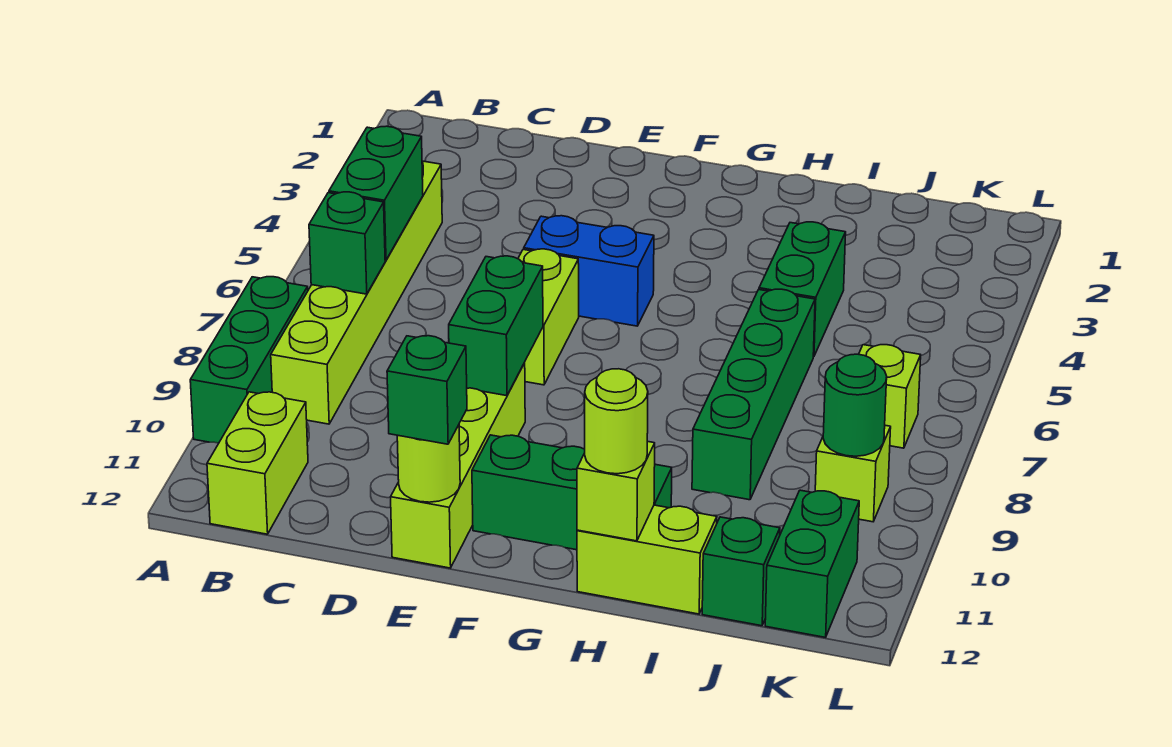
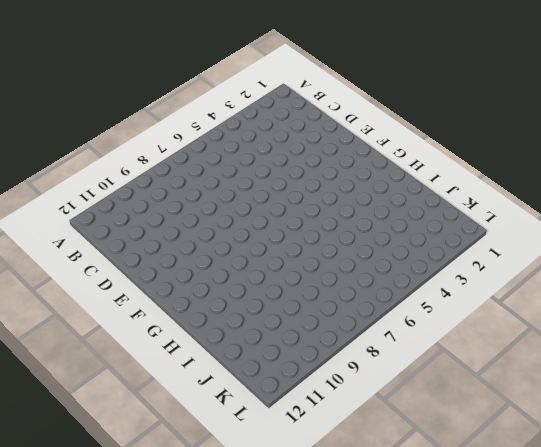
none -> green 1x3 brick [190,277,308,443]
none -> lime 1x6 brick [271,161,442,424]
none -> lime 1x2 brick [207,392,308,534]

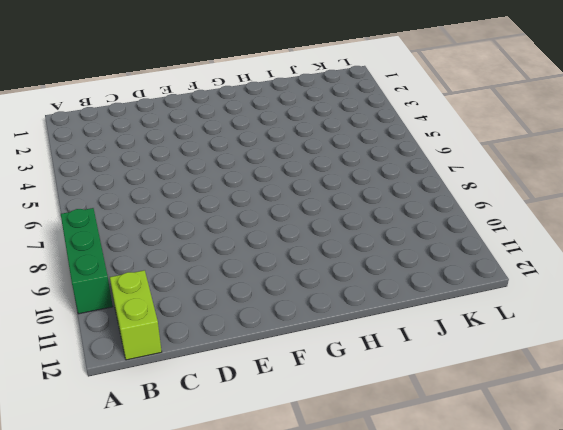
none -> lime 1x6 brick [271,161,442,424]
none -> blue 1x2 brick [524,216,654,326]
none -> lime 1x2 brick [518,249,579,385]

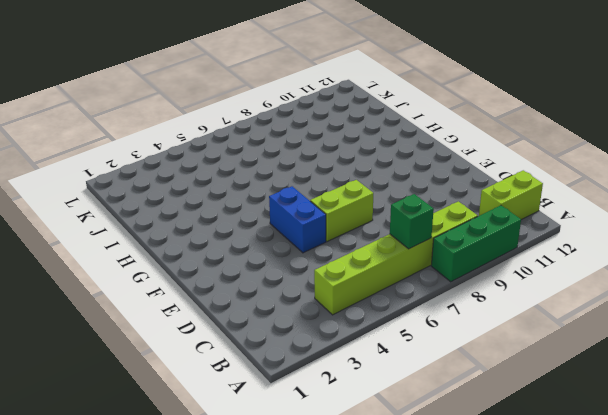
none -> lime 1x4 brick [391,363,525,568]
none -> green 1x3 brick [472,435,672,550]
none -> lime 1x2 brick [577,505,717,614]

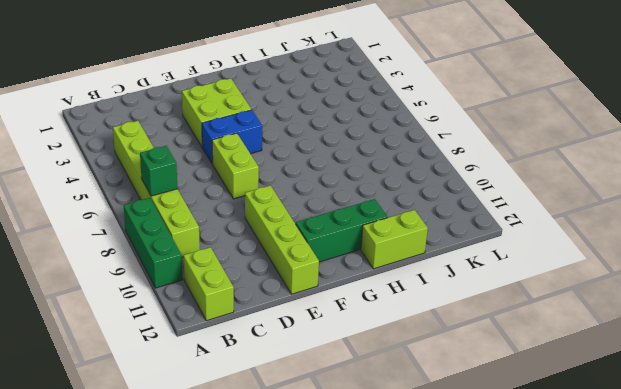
lime 2x2 brick [182,78,252,147] -> none
none -> green 1x2 brick [759,222,846,357]
none -> green 1x4 brick [692,289,815,500]
none -> green 1x1 brick [702,517,780,626]

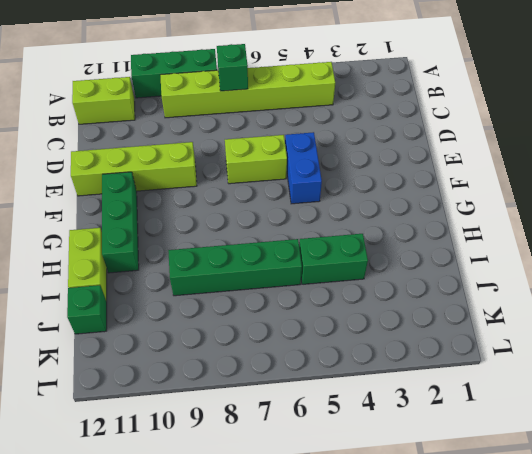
none -> lime 1x1 brick [859,345,921,448]
none -> lime 1x1 brick [815,425,891,522]
none -> green 1x2 brick [765,490,859,637]

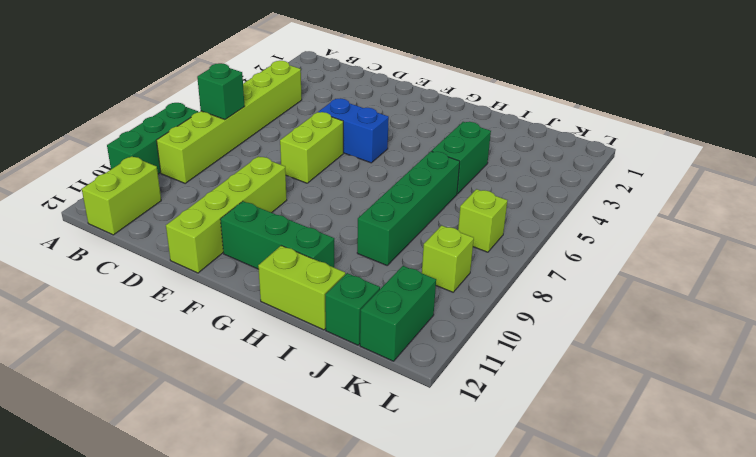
none -> green 1x2 brick [329,126,423,260]
none -> green 1x2 brick [449,256,543,396]
none -> lime 1x1 round brick [397,425,460,502]

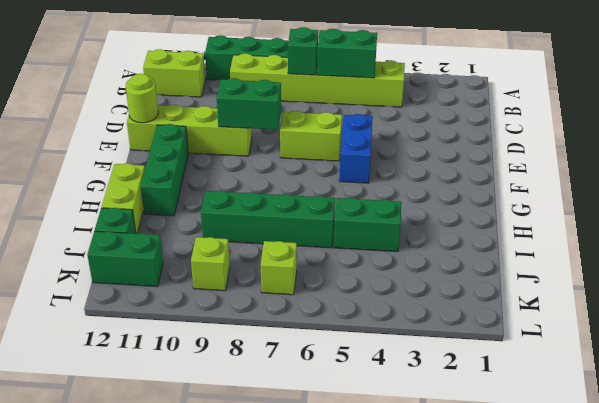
none -> lime 1x1 brick [577,441,655,541]
none -> green 1x1 round brick [823,354,887,456]
none -> green 1x1 brick [387,336,467,444]

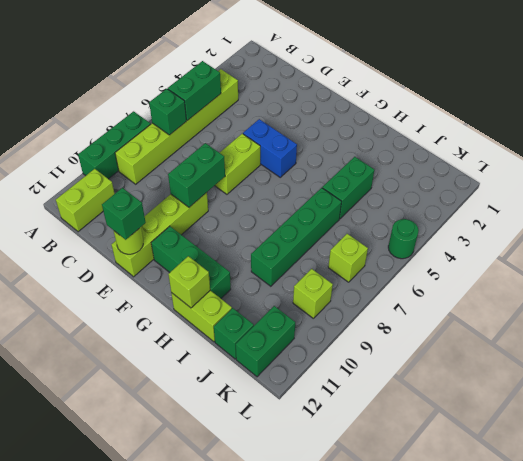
green 1x1 round brick [388,219,419,259] -> green 1x1 round brick moved to [823,354,887,456]
none -> lime 1x1 round brick [585,369,648,474]

